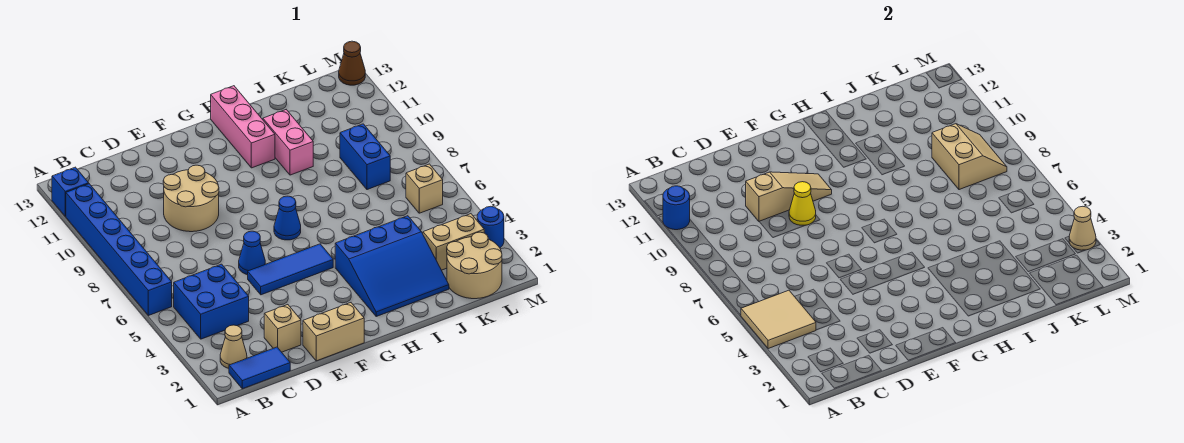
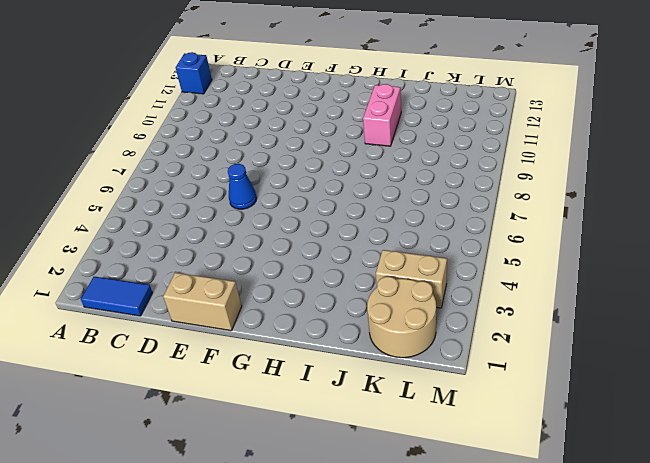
none -> blue 1x6 brick [66,184,172,316]
none -> tan 1x1 cone [220,325,247,368]
none -> blue 2x2 brick [174,264,249,339]

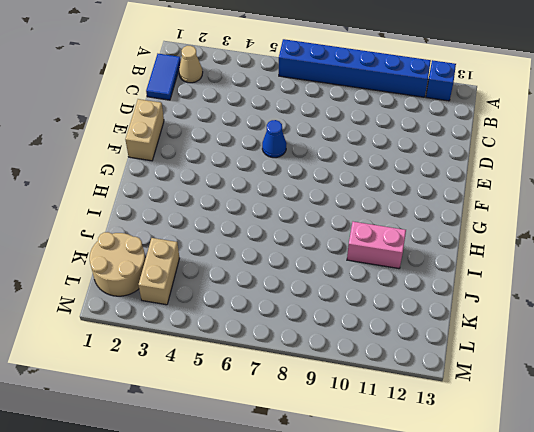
none -> blue 2x2 brick [174,264,249,339]
none -> tan 1x1 brick [264,305,301,352]
none -> tan 2x2 round brick [163,165,219,232]

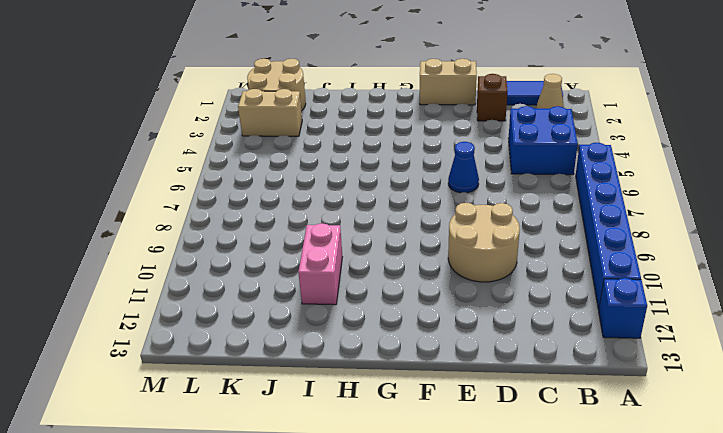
brown 1x1 brick [477,74,508,121] -> tan 1x1 brick [264,305,301,352]
none -> blue 1x3 tile [248,244,333,295]
none -> blue 1x1 cone [274,196,301,240]
none -> blue 3x3 slope [335,216,449,316]

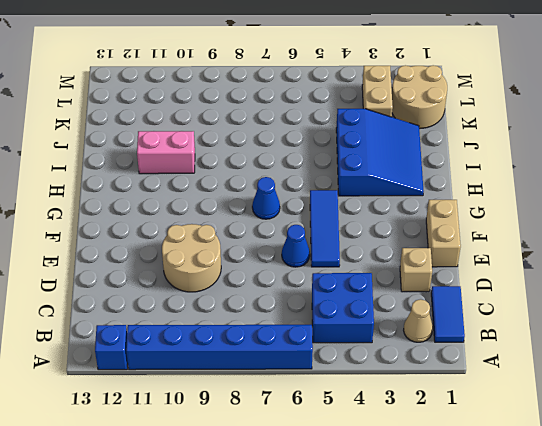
none -> pink 1x3 brick [211,86,275,168]
none -> blue 1x2 brick [340,124,390,190]
none -> tan 1x1 brick [406,164,443,213]

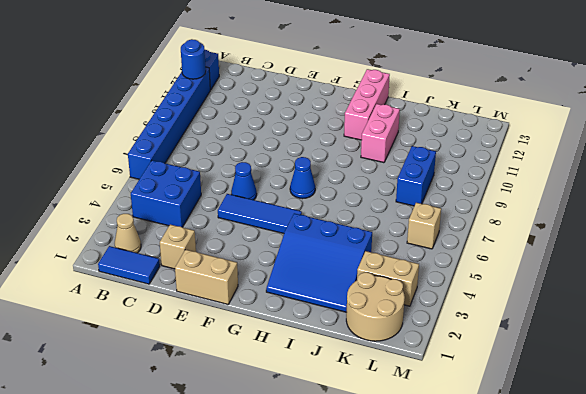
none -> tan 2x2 round brick [163,165,219,232]
none -> blue 1x1 round brick [477,206,504,248]
none -> brown 1x1 cone [339,41,365,85]

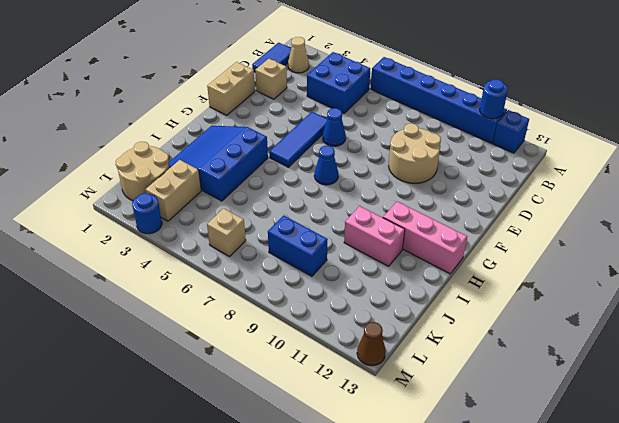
none -> tan 2x2 tile [741,290,816,349]
none -> tan 1x3 slope [746,172,832,222]
none -> yellow 1x1 cone [789,182,816,225]

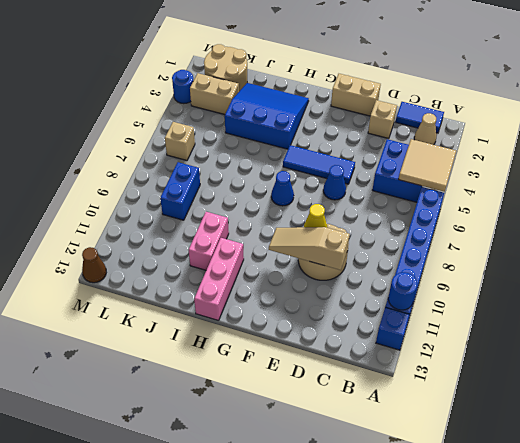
none -> tan 2x2 slope [932,124,1007,190]
none -> tan 1x1 cone [1069,206,1096,250]

